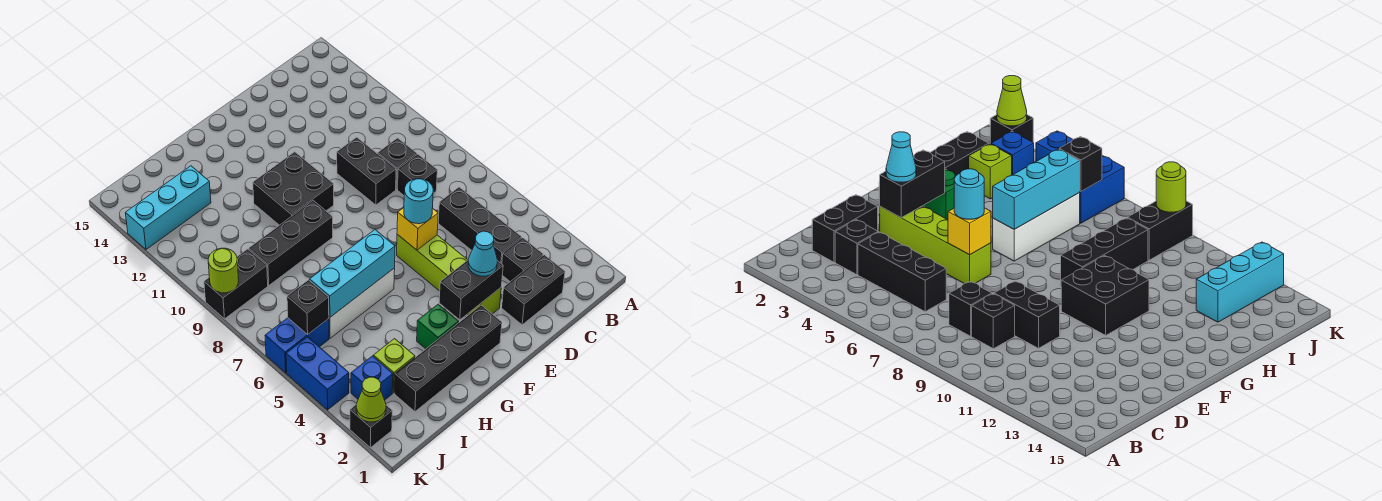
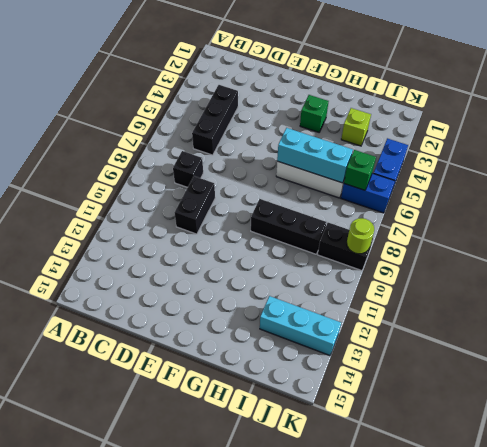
green 1x1 brick [344,150,376,190] -> black 1x1 brick [287,280,329,335]
none -> black 1x2 brick [502,255,565,325]
none -> black 1x1 brick [502,238,543,282]
none -> black 1x1 brick [378,138,417,189]

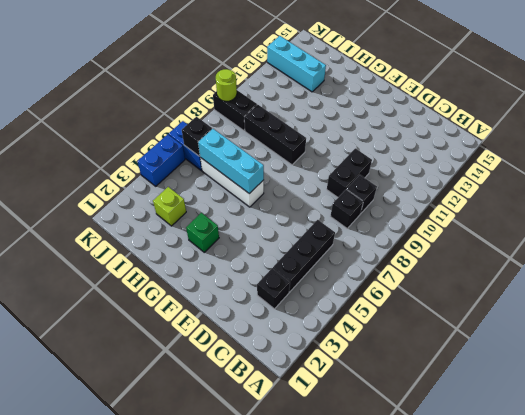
none -> black 1x2 brick [502,255,565,325]
none -> lime 1x4 brick [397,234,501,315]
none -> black 1x4 brick [394,305,502,412]

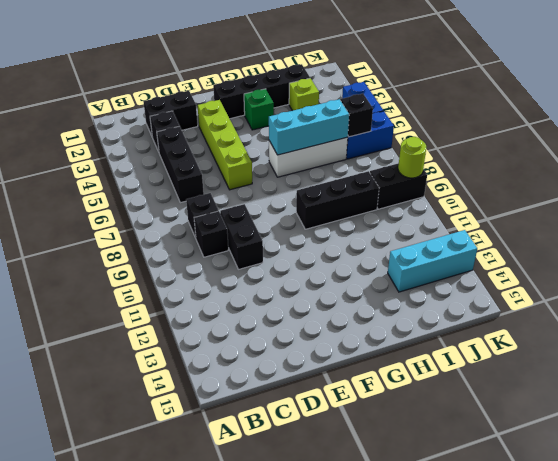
none -> black 2x2 brick [253,152,334,225]
none -> blue 1x1 brick [351,356,393,400]
none -> black 1x1 brick [350,405,392,448]

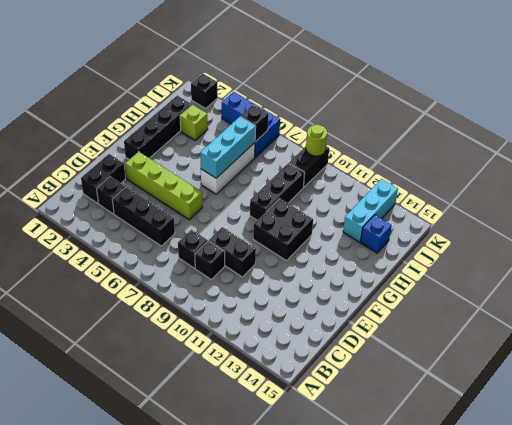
blue 1x1 brick [361,215,392,253] -> blue 1x1 brick moved to [351,356,393,400]
none -> green 1x1 brick [417,304,459,349]
none -> black 1x2 brick [439,260,503,320]
none -> yellow 1x1 brick [397,208,438,250]

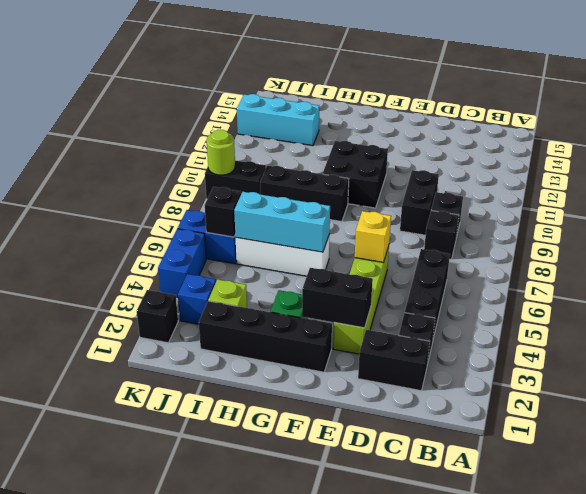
none -> lime 1x1 cone [356,377,386,422]
none -> cyan 1x1 cone [468,231,497,276]
none -> cyan 1x1 round brick [404,179,433,224]

